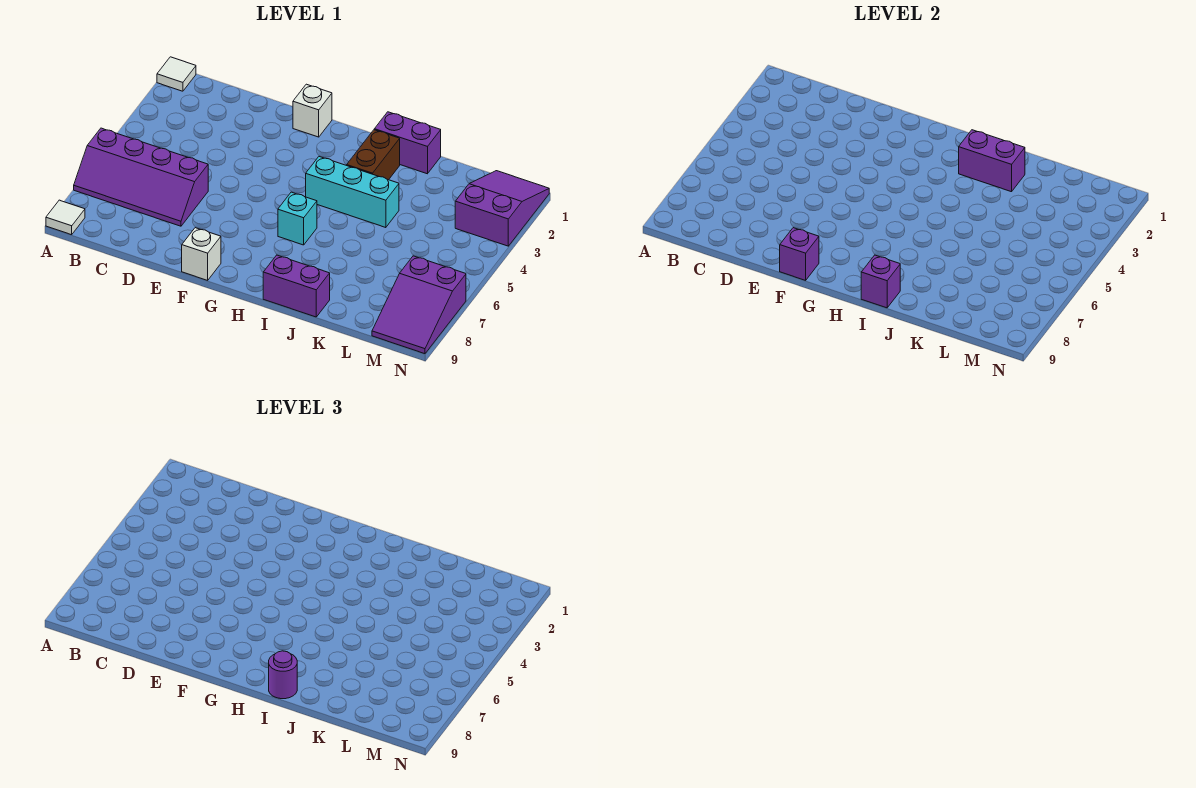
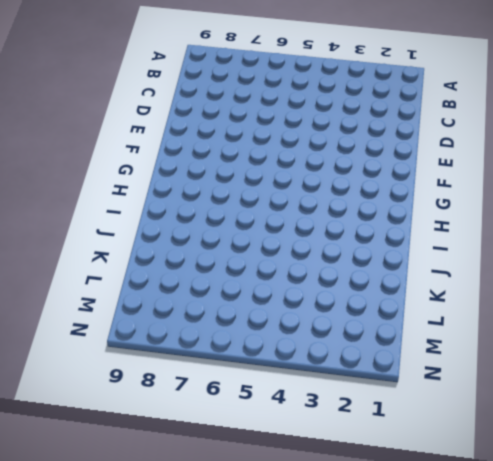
none -> white 1x1 tile [157,57,196,91]
none -> purple 2x4 slope [74,128,208,226]
none -> white 1x1 tile [46,200,85,235]

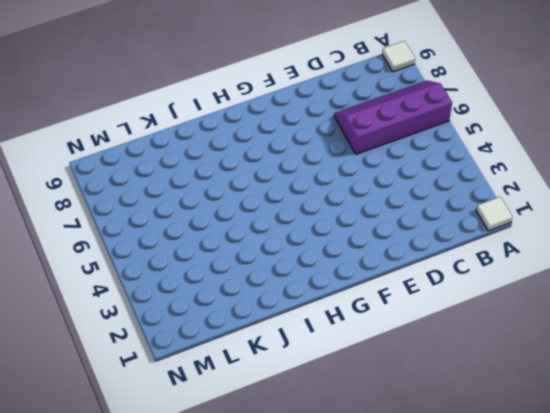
none -> white 1x1 brick [293,84,332,137]
none -> white 1x1 brick [182,228,221,280]
none -> cyan 1x3 brick [306,157,399,228]

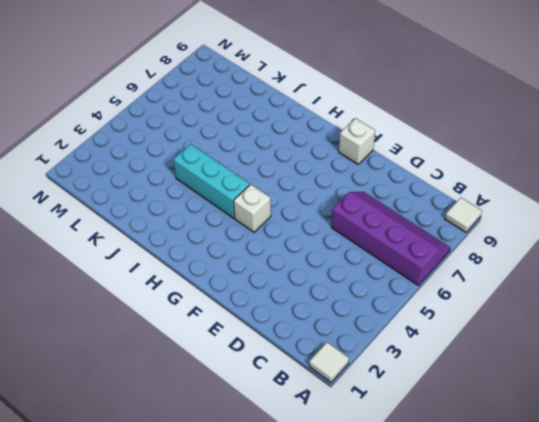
white 1x1 brick [234,184,271,232] -> white 1x1 brick moved to [293,84,332,137]
none -> cyan 1x1 brick [278,192,317,245]
none -> purple 1x2 brick [374,112,441,174]
none -> brown 1x2 brick [347,130,400,180]

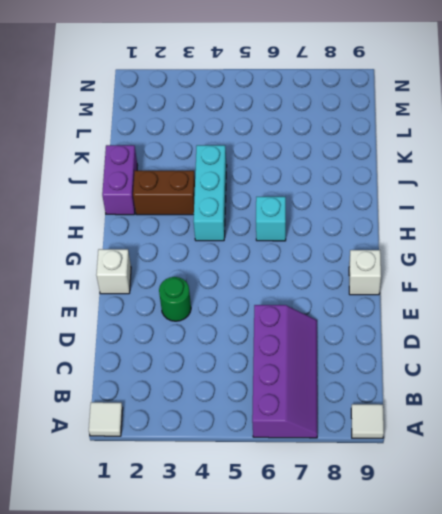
green 1x1 round brick [159,277,191,321] -> none
none -> purple 1x2 brick [263,255,330,317]
none -> purple 2x3 slope [455,171,549,246]
none -> purple 2x3 slope [372,256,466,354]

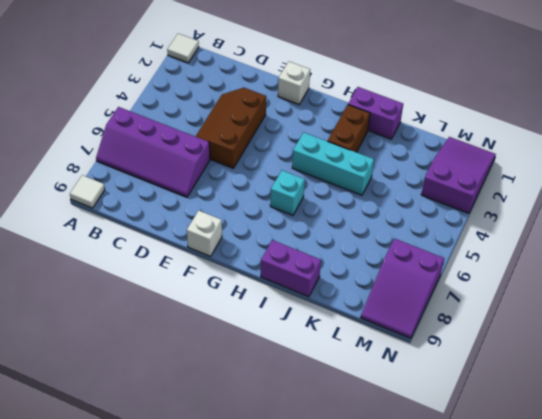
brown 2x3 slope [195,88,266,168] -> none
none -> purple 1x1 brick [780,228,819,280]
none -> purple 1x2 brick [959,130,1025,192]
none -> purple 1x1 brick [861,255,900,308]

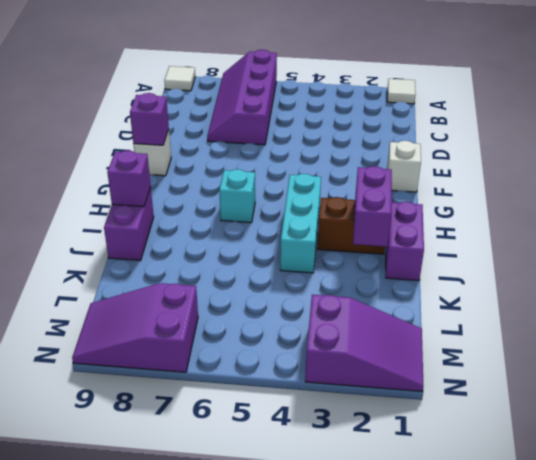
none -> purple 1x1 round brick [269,651,297,699]

